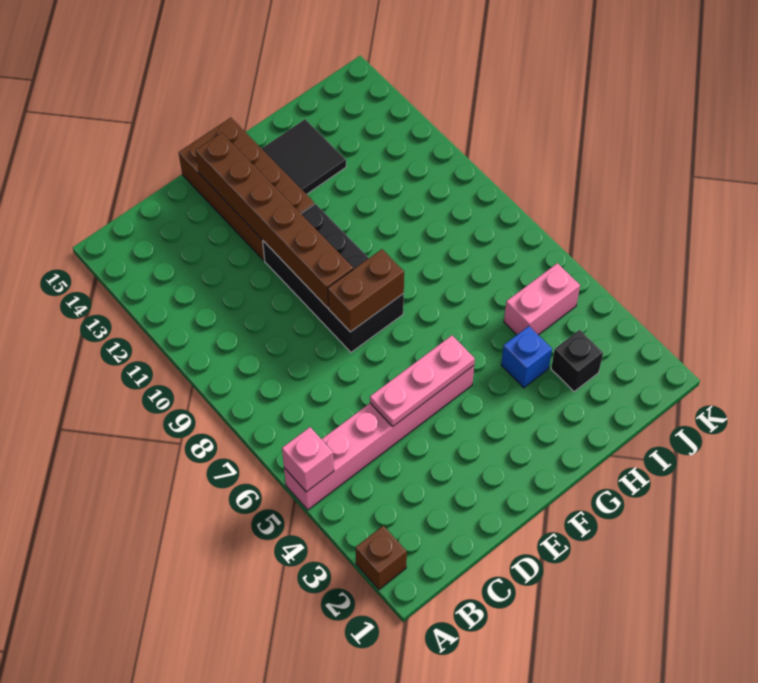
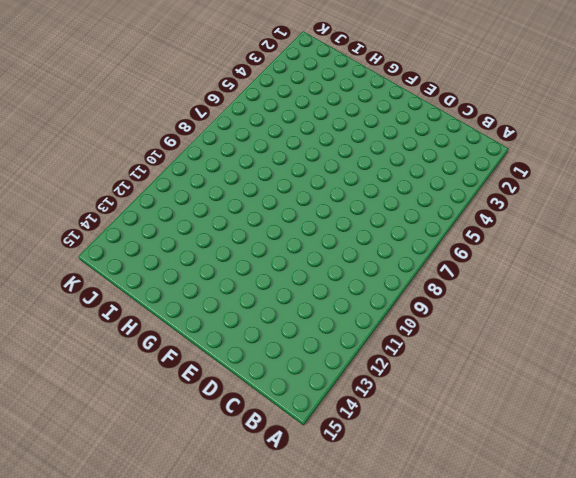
none -> brown 1x1 brick [356,526,407,589]
none -> pink 1x6 brick [284,366,474,510]
none -> black 2x4 brick [263,204,404,352]

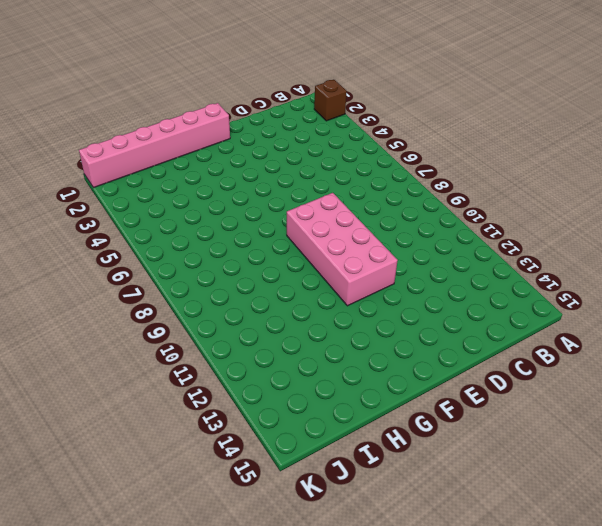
pink 2x4 brick [287,193,398,306] -> black 2x4 brick [263,204,404,352]
pink 1x6 brick [79,103,230,188] -> pink 1x6 brick moved to [284,366,474,510]
none -> brown 2x4 brick [179,118,314,260]
none -> black 2x2 tile [261,119,346,194]
none -> blue 1x1 brick [501,326,552,388]

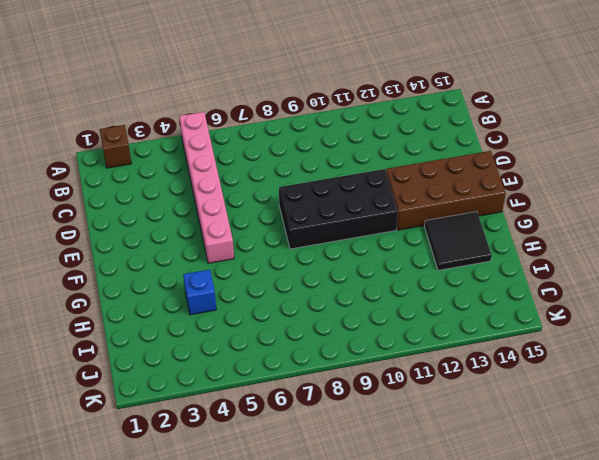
none -> black 1x1 brick [551,330,603,392]
none -> pink 1x2 brick [504,263,580,335]
none -> pink 1x1 brick [282,427,334,492]

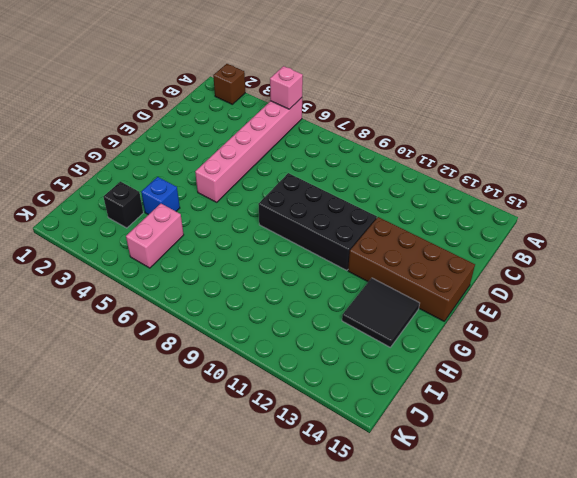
none -> pink 1x3 plate [370,335,475,427]
none -> brown 1x2 brick [328,249,404,332]
none -> brown 1x6 brick [196,133,353,308]

